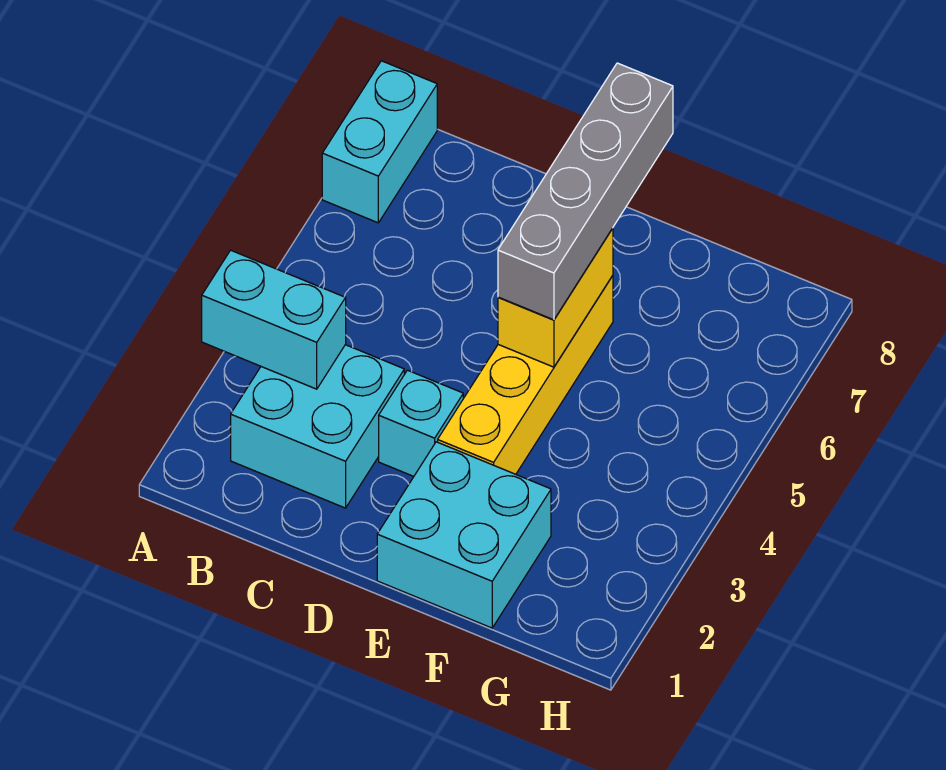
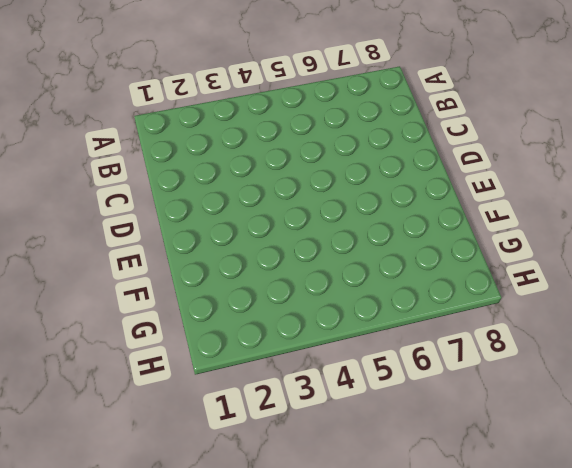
none -> cyan 1x2 brick [322,61,437,223]
none -> cyan 2x2 brick [231,345,404,508]

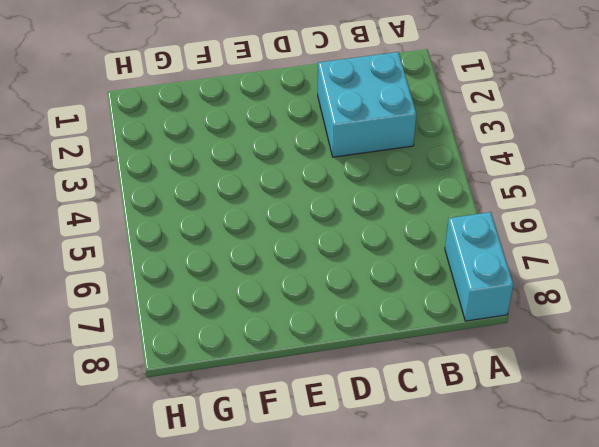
none -> cyan 1x1 brick [379,370,463,476]
none -> cyan 2x2 brick [377,442,551,628]

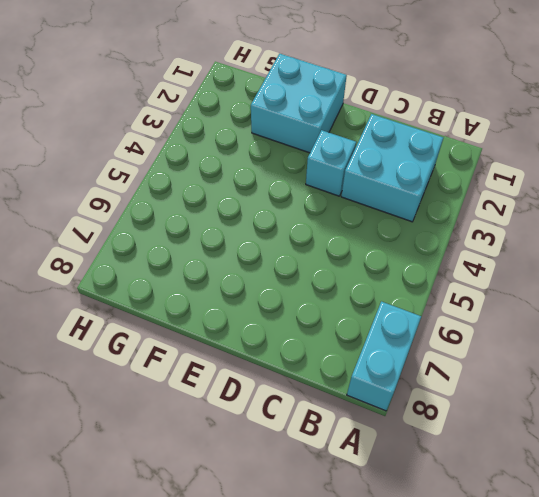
none -> yellow 1x4 brick [438,276,613,474]
none -> cyan 1x2 brick [202,250,346,389]

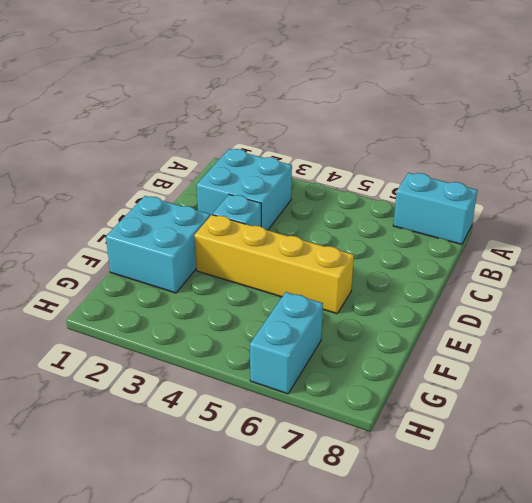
cyan 1x2 brick [250,292,323,394] -> cyan 1x2 brick moved to [202,250,346,389]
none -> yellow 1x2 brick [498,228,613,367]
none -> grey 1x4 brick [498,63,673,320]

